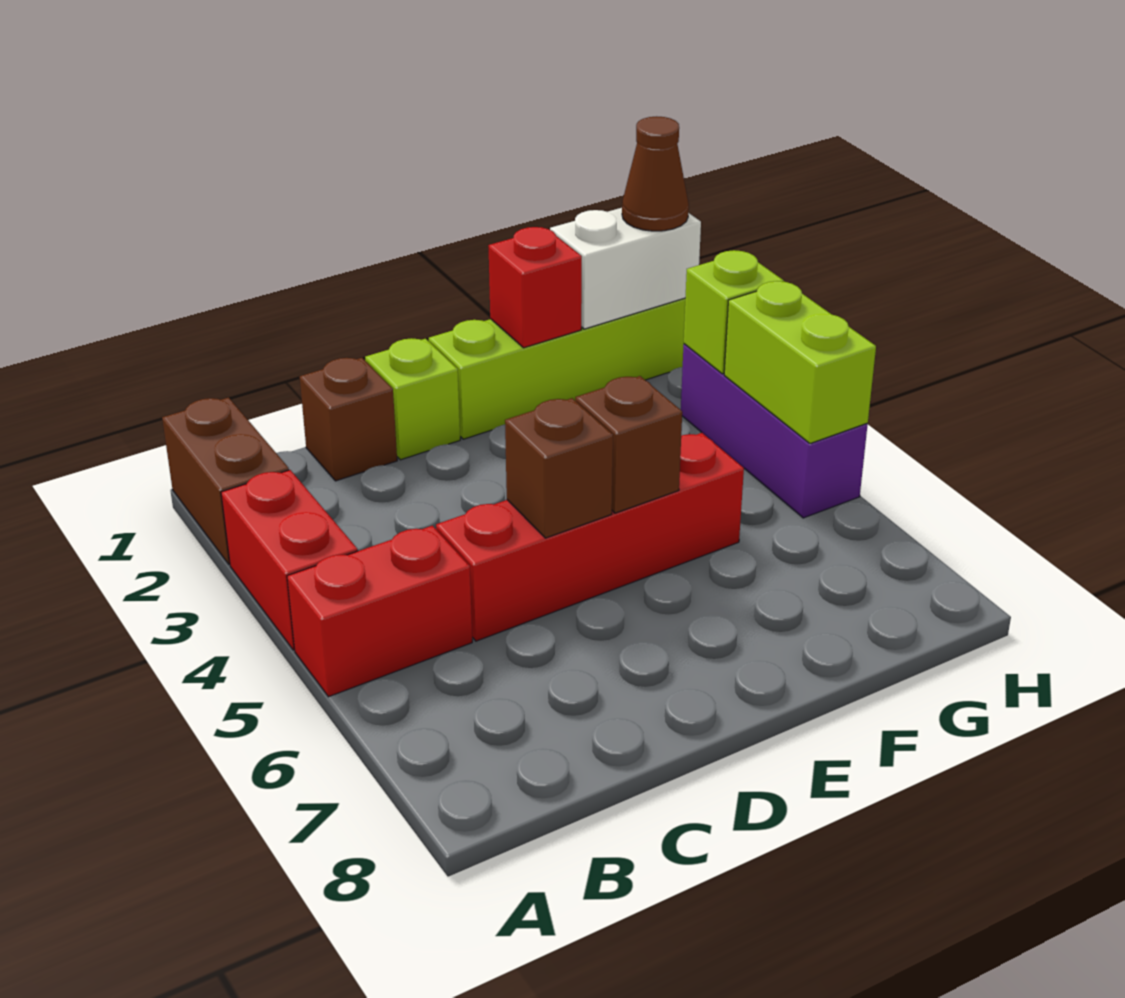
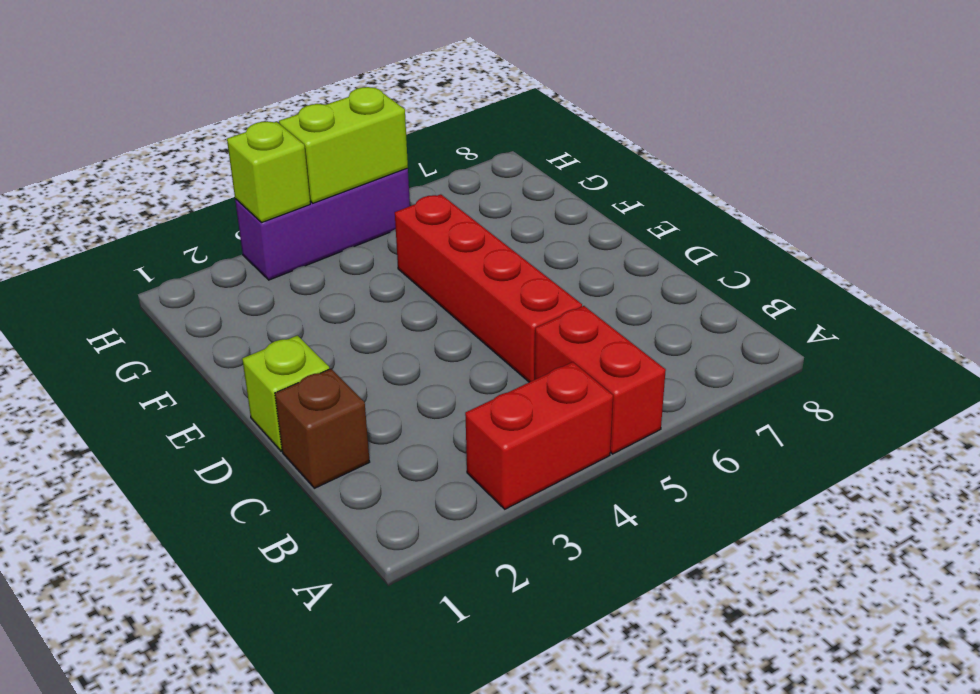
none -> brown 1x2 brick [162,397,289,565]
none -> lime 1x4 brick [429,298,685,439]
none -> brown 1x1 brick [505,398,613,538]

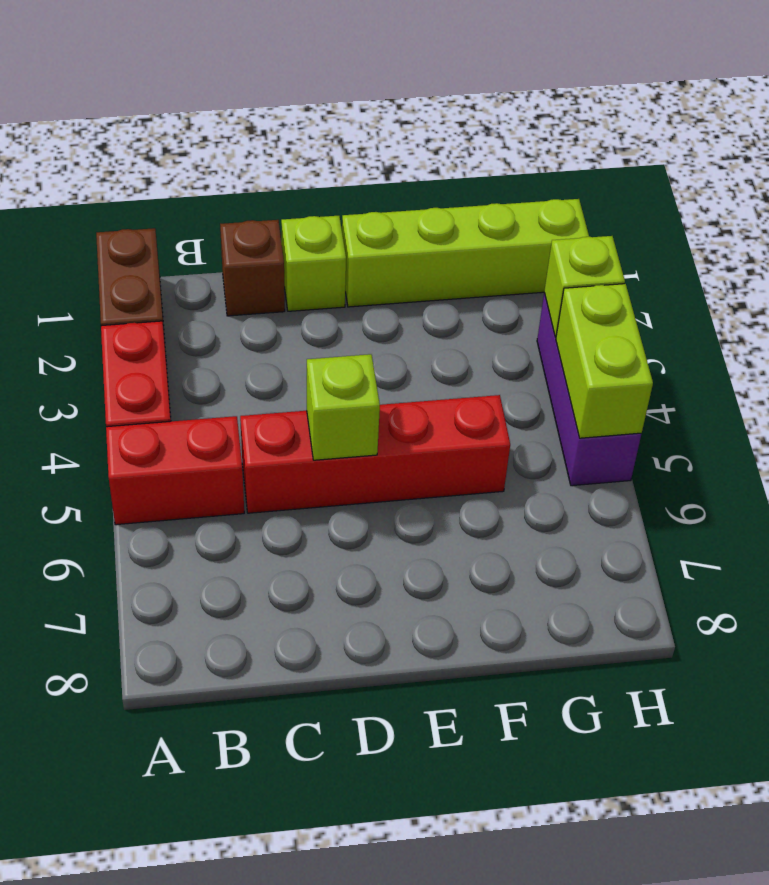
lime 1x1 brick [307,354,380,460] -> brown 1x1 brick [505,398,613,538]
none -> brown 1x1 brick [575,376,682,513]
none -> red 1x1 brick [488,227,582,348]
none -> white 1x2 brick [550,208,701,329]

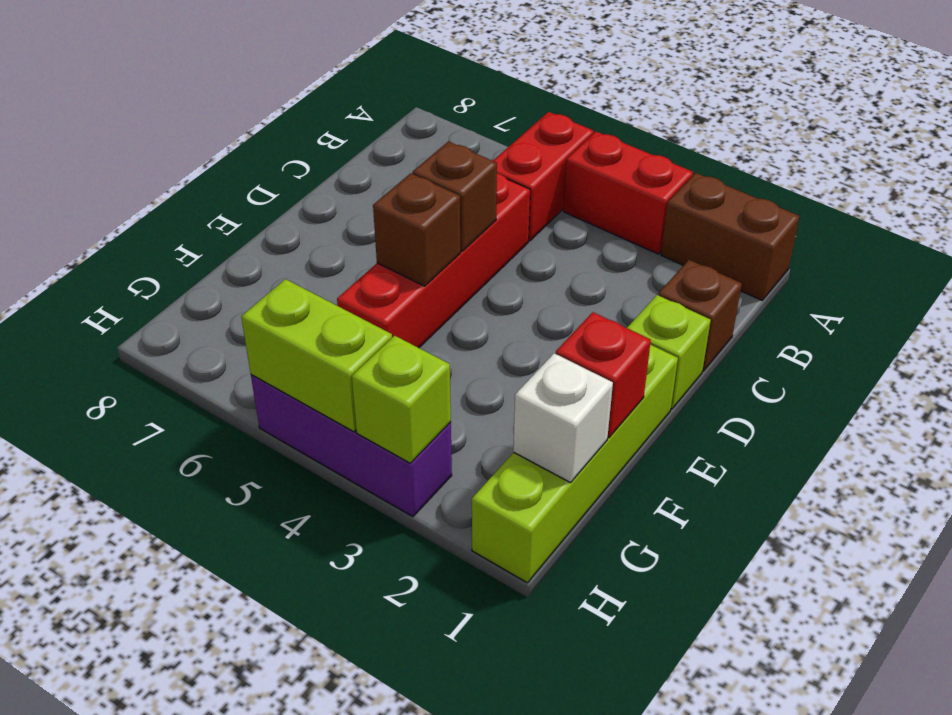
white 1x1 brick [513,353,613,483] -> white 1x2 brick [550,208,701,329]
none -> brown 1x1 cone [622,116,689,231]

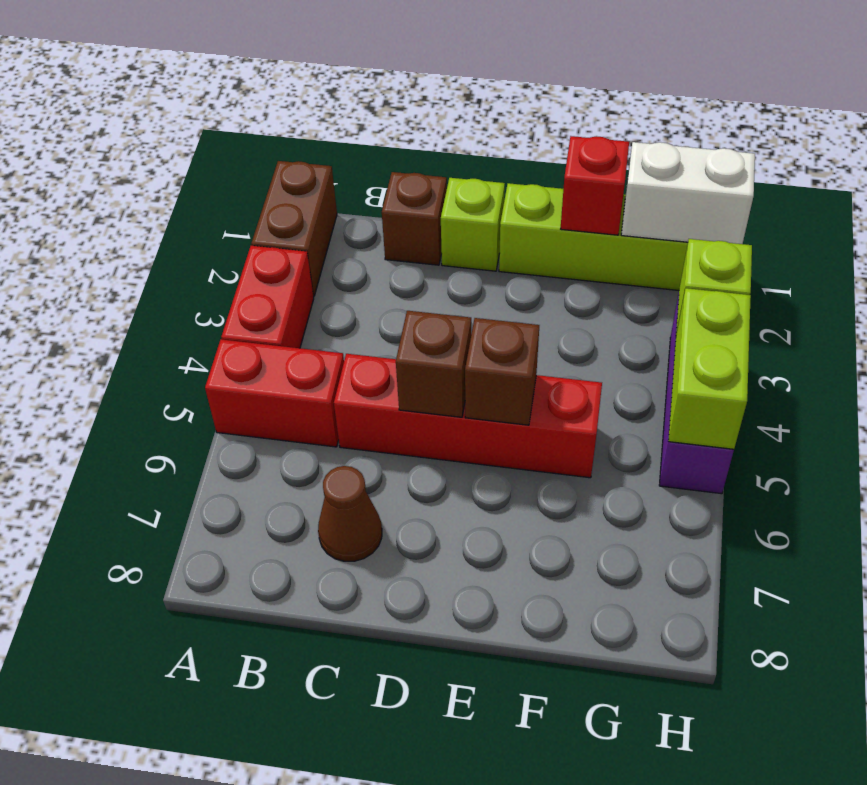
brown 1x1 cone [318,466,382,561] -> brown 1x1 cone moved to [622,116,689,231]

